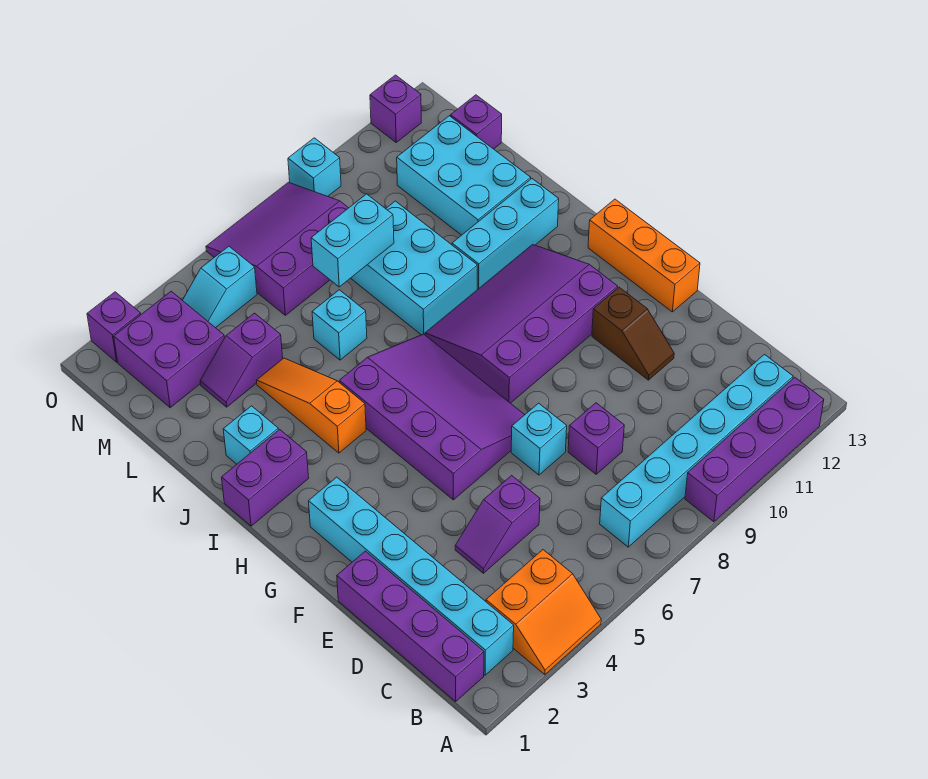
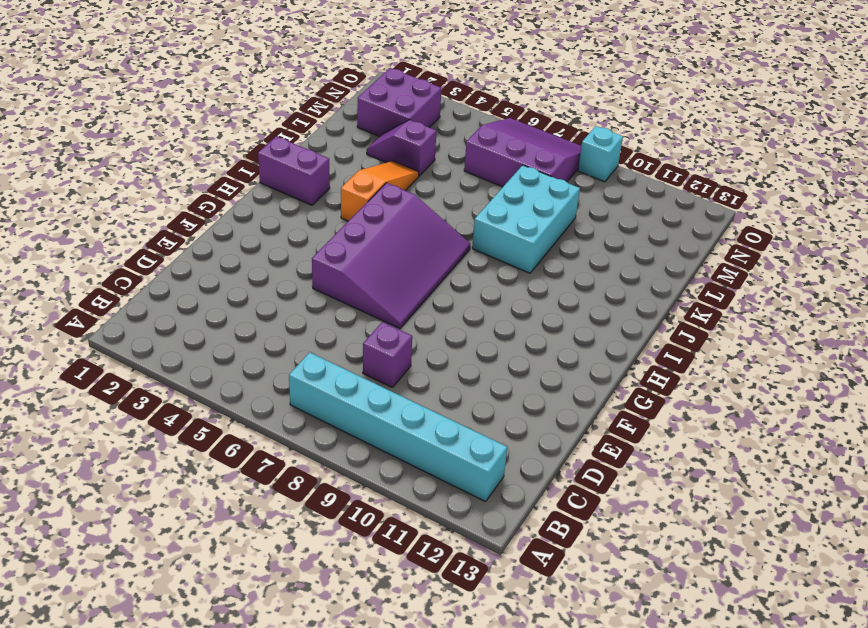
none -> orange 2x2 slope [486,550,601,675]
none -> purple 1x4 brick [685,377,824,522]
none -> purple 1x4 brick [337,551,484,701]

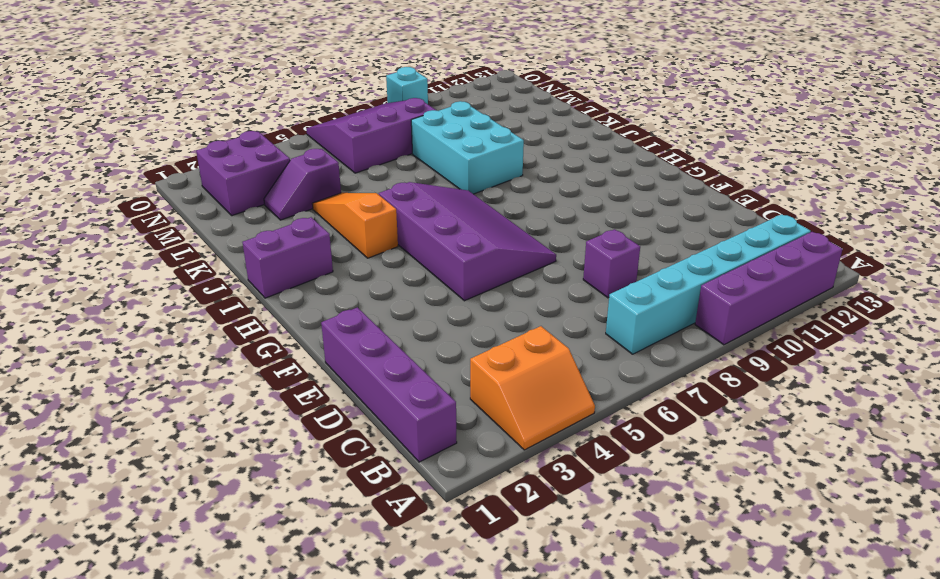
none -> cyan 1x6 brick [309,477,514,675]
none -> purple 1x2 slope [455,476,540,573]
none -> cyan 1x1 brick [511,403,567,475]

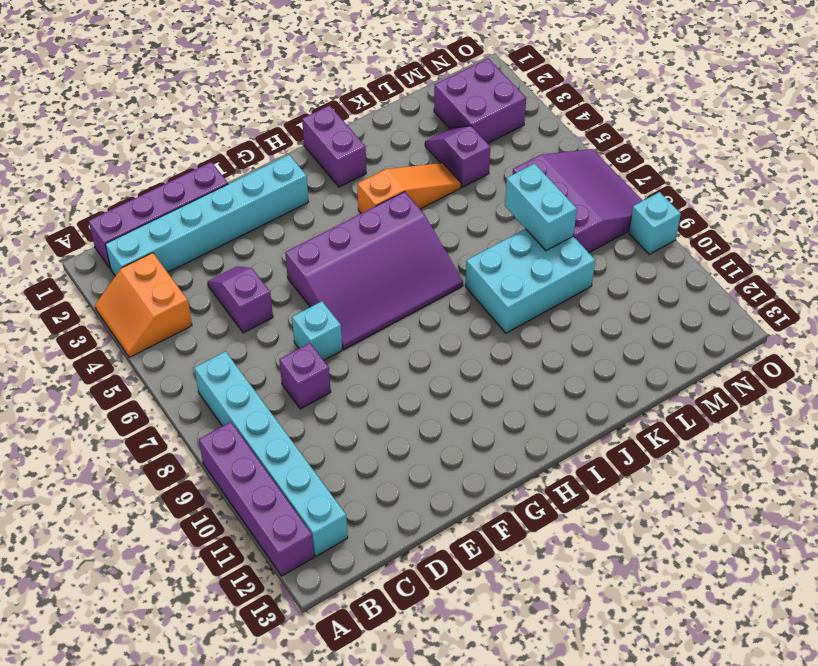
none -> brown 1x2 slope [592,287,674,380]
none -> orange 1x3 brick [588,199,700,312]
none -> purple 3x4 slope [425,244,618,403]

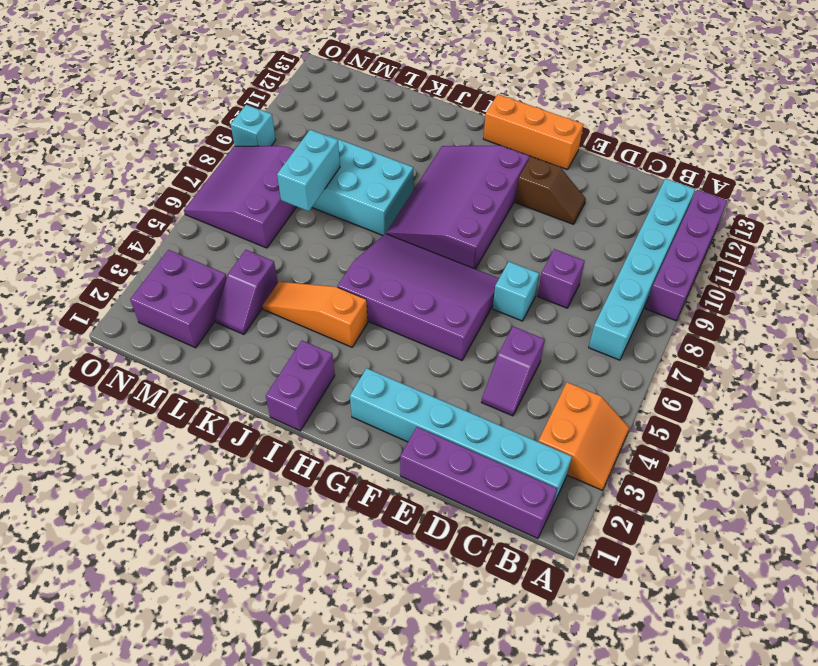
none -> cyan 1x1 brick [223,406,278,464]
none -> cyan 1x3 brick [452,179,559,290]
none -> cyan 1x1 brick [312,290,367,360]

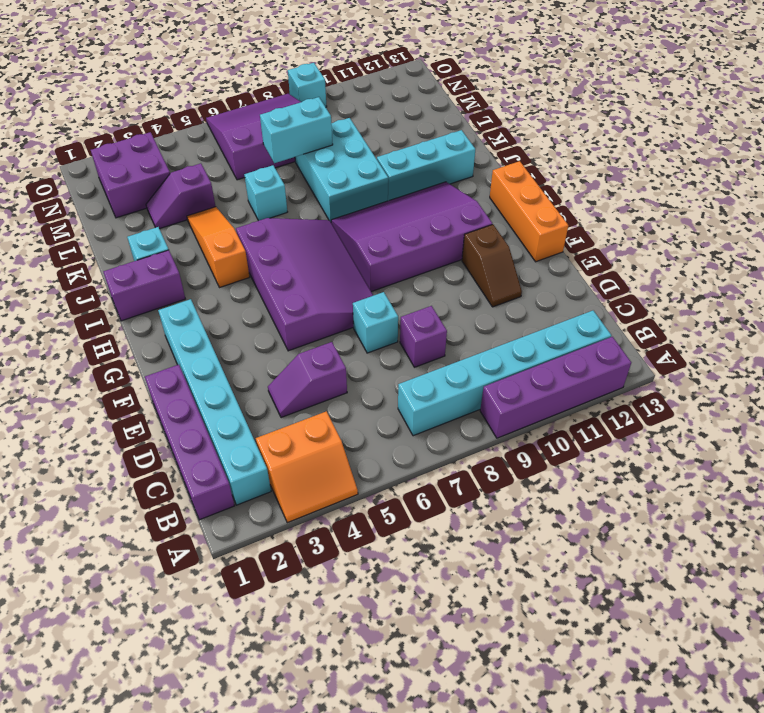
none -> cyan 2x3 brick [397,116,531,235]
none -> purple 1x1 brick [451,95,502,149]
none -> cyan 1x2 slope [183,246,257,328]

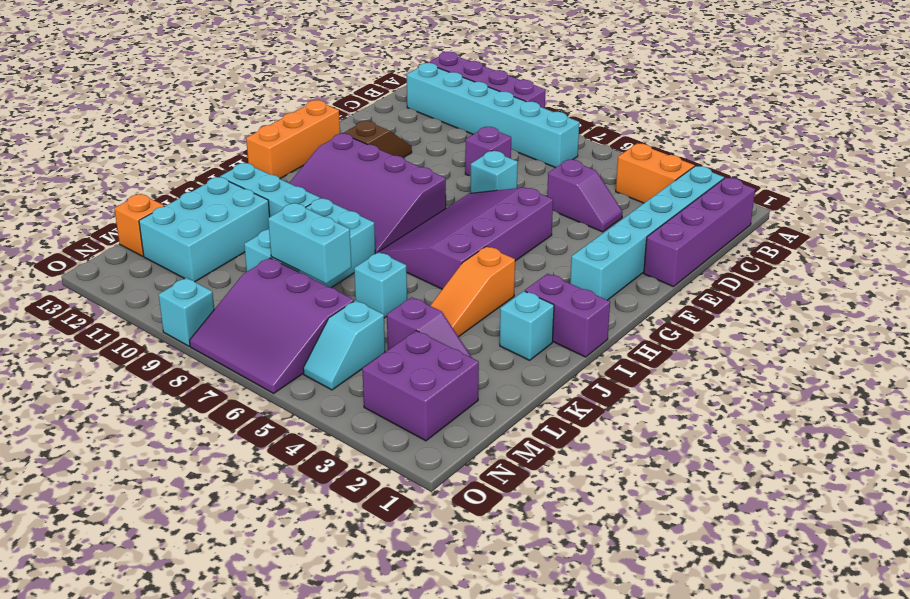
cyan 1x2 slope [303,300,385,390] -> cyan 1x2 slope turned to [183,246,257,328]
orange 1x1 brick [114,194,164,256] -> purple 1x1 brick [451,95,502,149]
none -> purple 1x1 brick [87,292,141,362]
none -> purple 1x1 brick [370,75,421,142]

